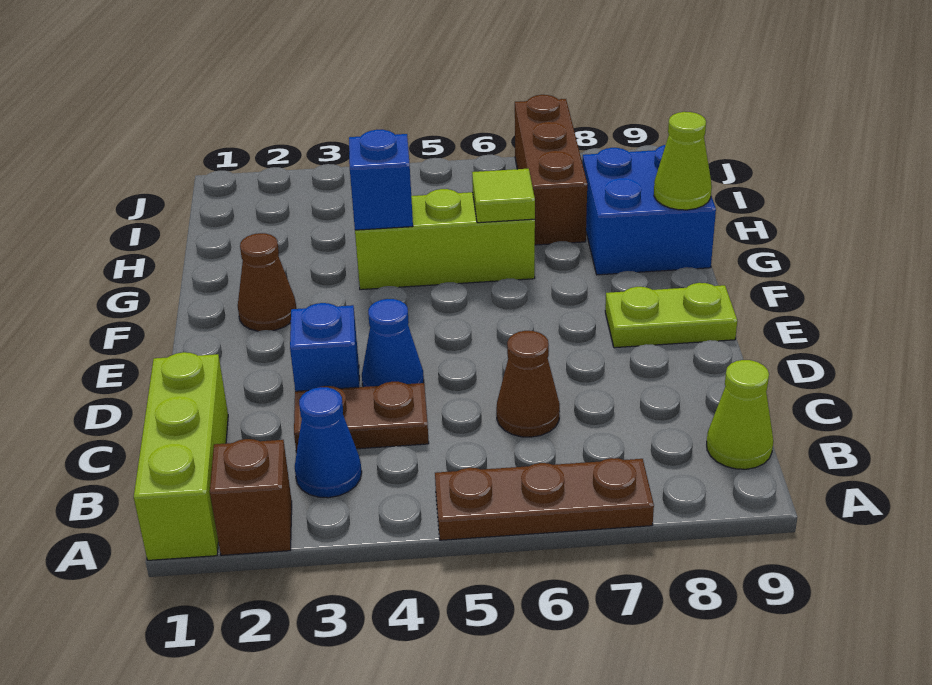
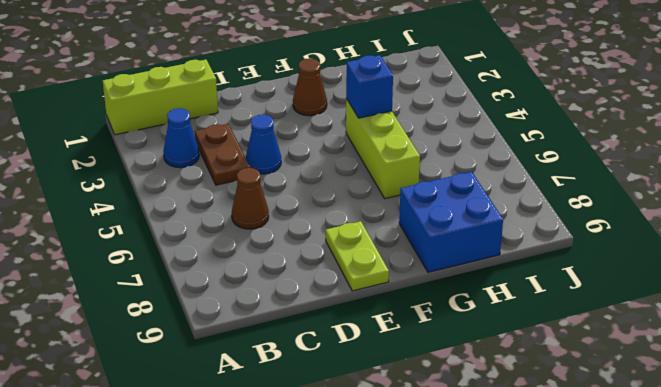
none -> brown 1x1 brick [210,439,292,555]
none -> brown 1x3 plate [435,458,654,540]
none -> lime 1x1 cone [707,360,773,469]

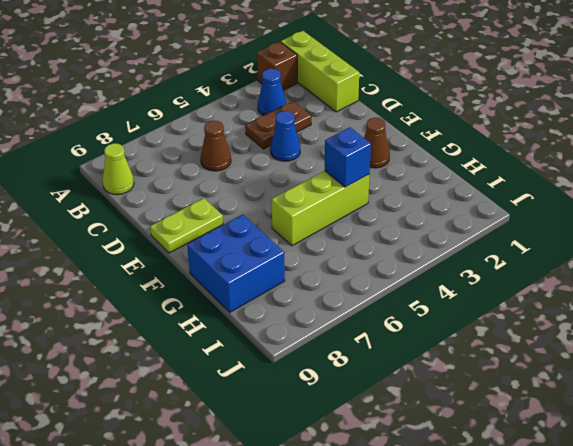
none -> brown 1x3 plate [435,458,654,540]
none -> blue 1x1 brick [290,303,359,391]
none -> brown 1x3 brick [515,95,587,245]

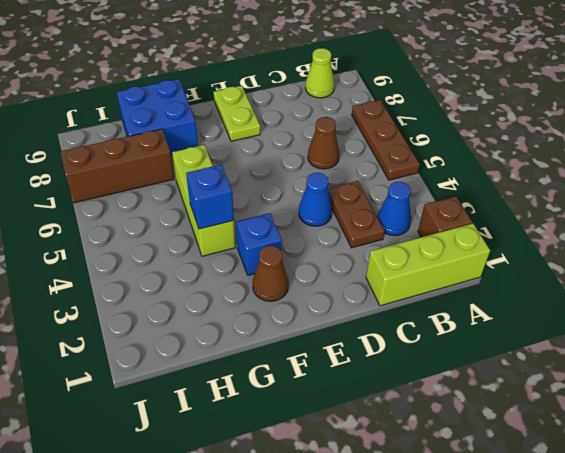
blue 1x1 brick [236,213,282,275] -> blue 1x1 brick moved to [290,303,359,391]
none -> lime 1x1 tile [472,169,535,223]
none -> lime 1x1 cone [654,112,712,210]

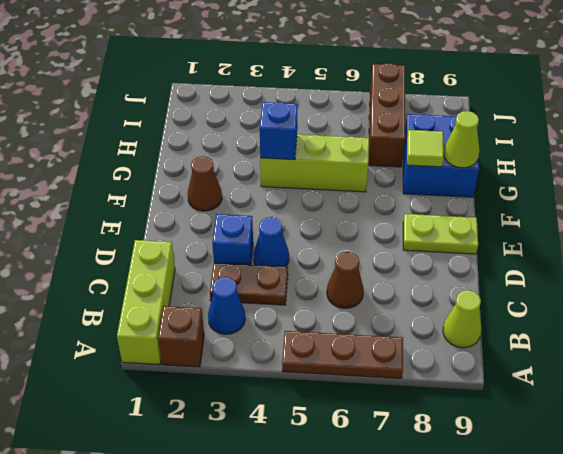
lime 1x1 tile [407,130,444,167] -> lime 1x1 tile moved to [472,169,535,223]

